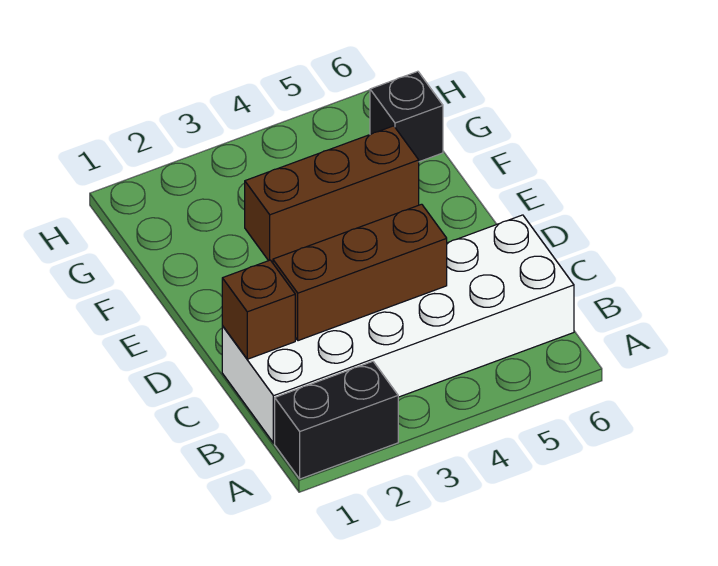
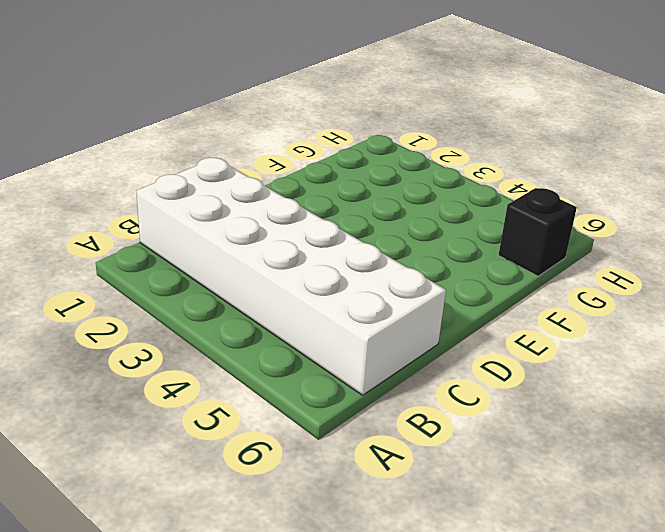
none -> black 1x2 brick [275,361,398,479]
none -> brown 1x3 brick [245,126,419,261]

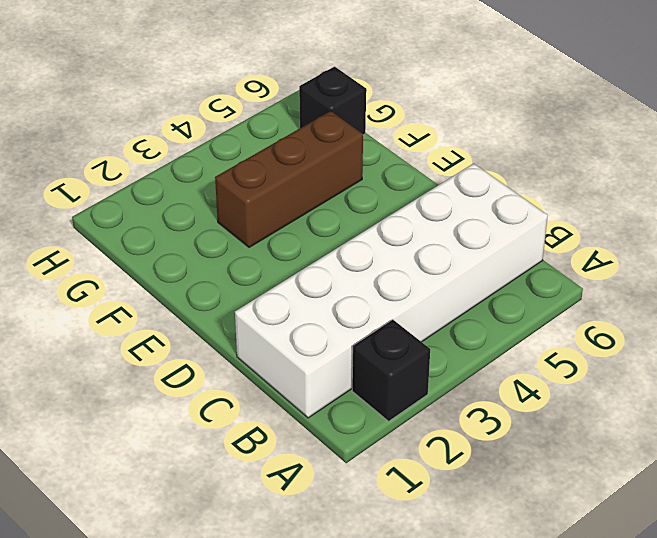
black 1x1 brick [352,320,430,421] -> black 1x2 brick [275,361,398,479]
none -> brown 1x1 brick [222,260,295,359]
none -> brown 1x3 brick [273,204,447,341]

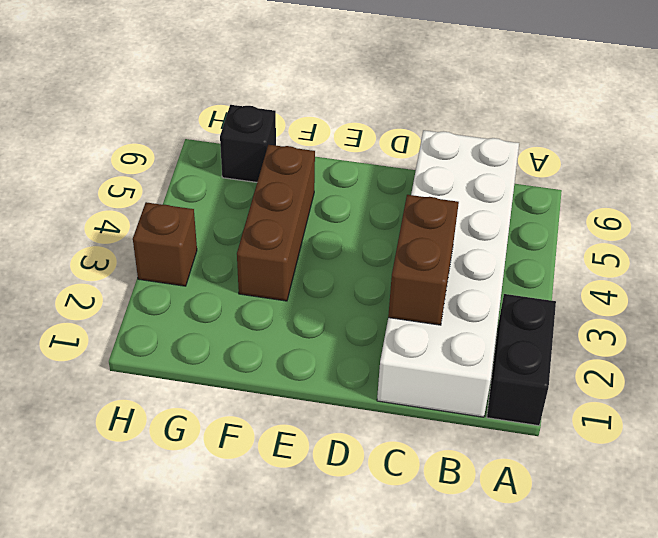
brown 1x2 brick [388,195,459,325] -> brown 1x3 brick [273,204,447,341]
brown 1x1 brick [133,202,197,286] -> brown 1x1 brick moved to [222,260,295,359]

